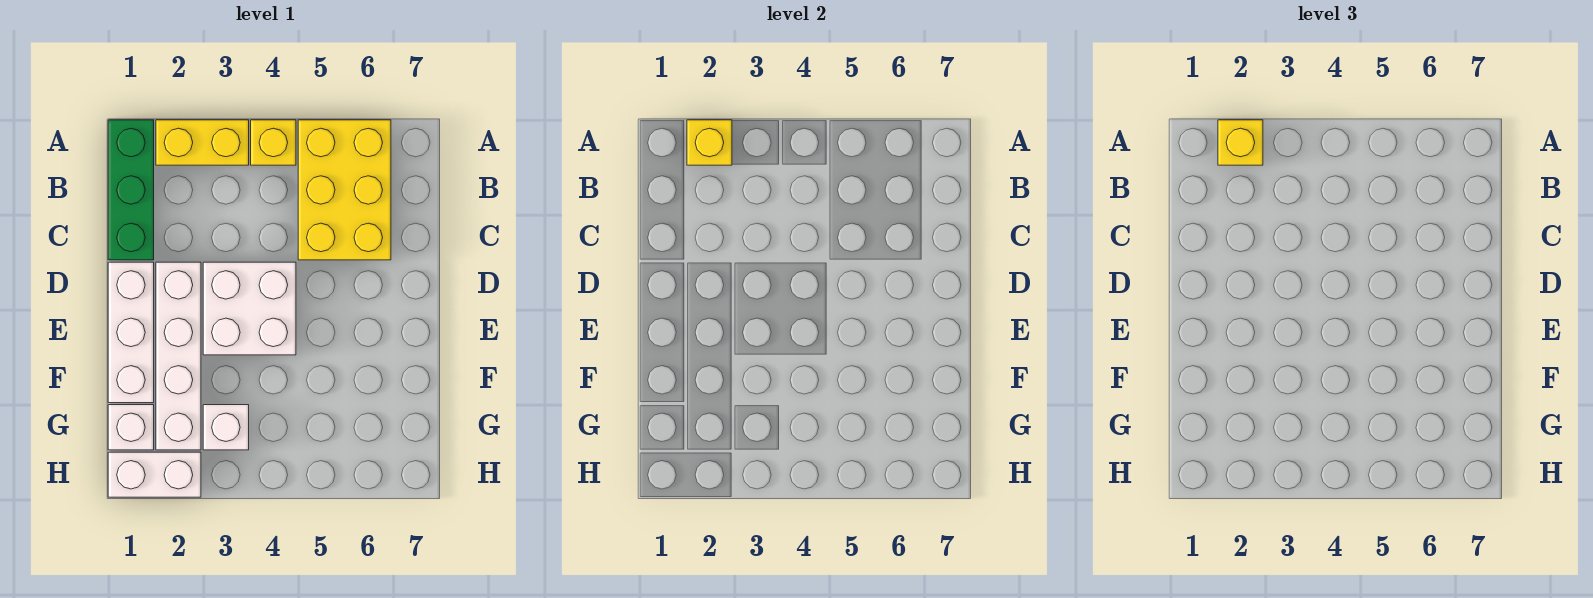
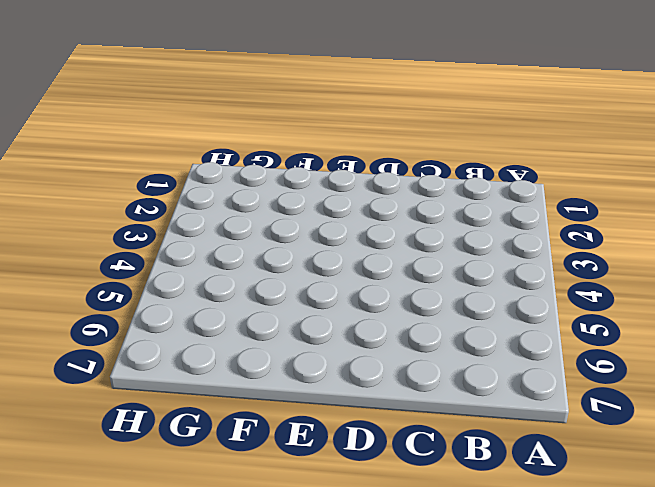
none -> green 1x3 brick [108,120,154,260]
none -> yellow 1x2 brick [156,120,249,165]
none -> yellow 1x1 brick [251,120,296,165]

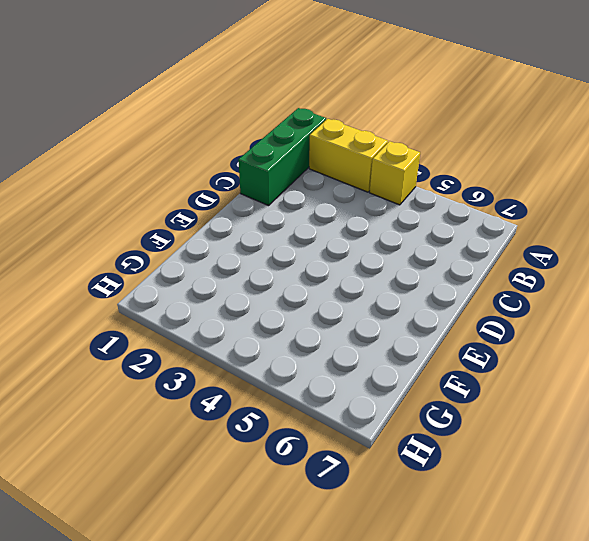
none -> yellow 2x3 brick [298,120,391,260]
none -> white 1x3 brick [108,262,154,403]
none -> white 1x4 brick [156,262,201,450]

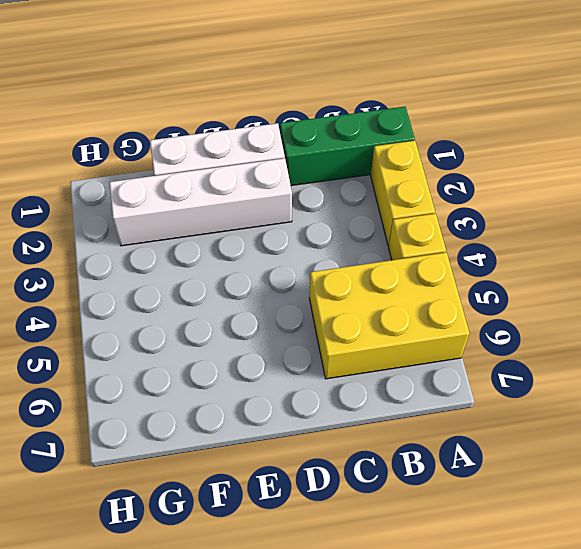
none -> white 2x2 brick [203,262,296,355]
none -> white 1x1 brick [108,405,154,450]
none -> white 1x1 brick [203,405,249,450]

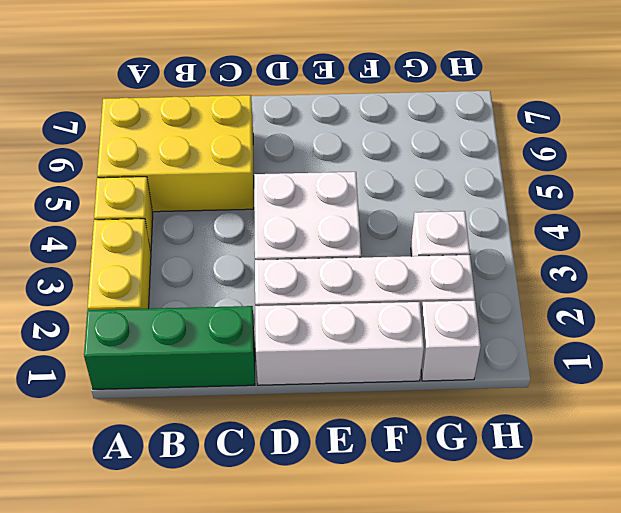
none -> white 1x2 brick [108,452,201,497]
none -> yellow 1x1 brick [687,120,732,165]
none -> yellow 1x1 brick [1218,120,1263,165]

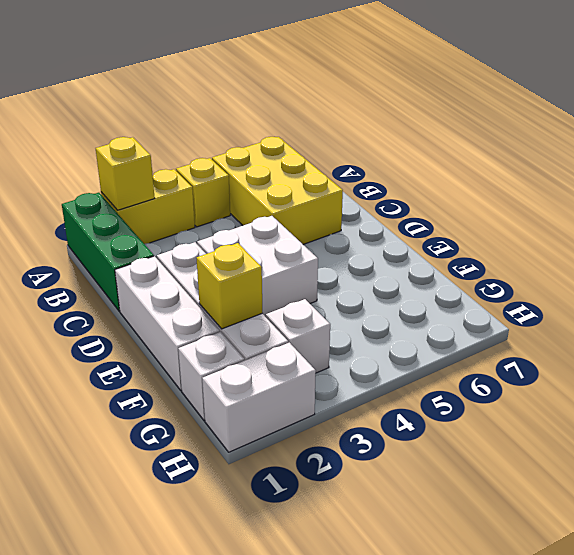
yellow 1x1 brick [197,243,262,329] -> yellow 1x1 brick moved to [1218,120,1263,165]

